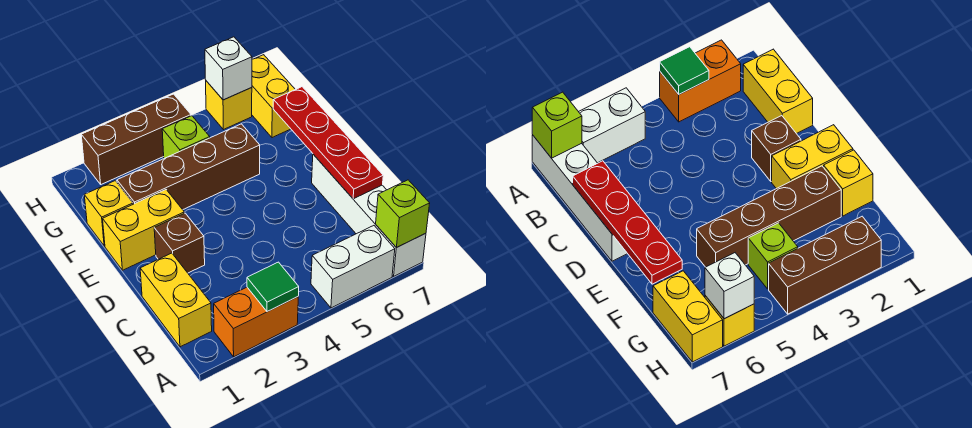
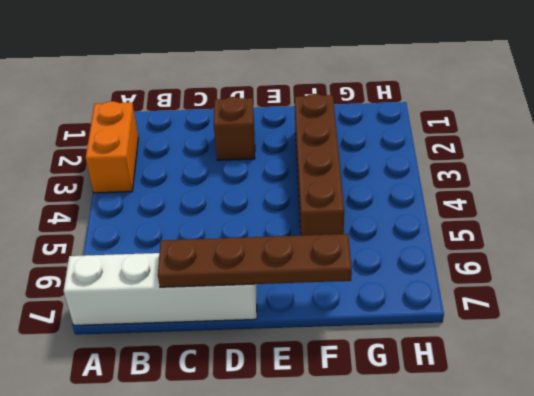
brown 1x4 plate [158,234,352,287] -> red 1x4 plate [273,87,383,199]
none -> white 1x2 brick [311,226,395,308]
none -> yellow 1x2 brick [140,253,212,347]
none -> yellow 1x2 brick [103,190,184,270]

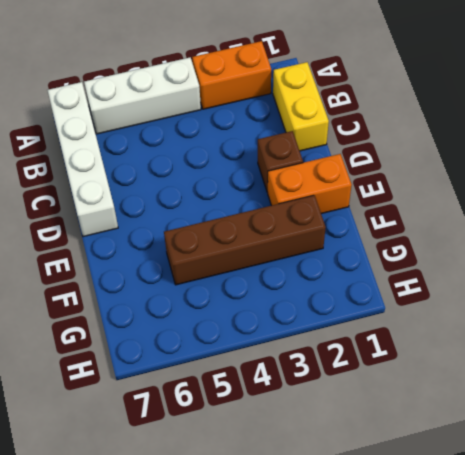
white 1x3 brick [84,57,201,134] -> white 1x2 brick [311,226,395,308]
orange 1x2 brick [268,154,352,214] -> yellow 1x2 brick [103,190,184,270]
none -> yellow 1x1 brick [84,181,133,246]
none -> lime 1x1 brick [162,116,210,158]
none -> yellow 1x2 brick [252,55,295,138]

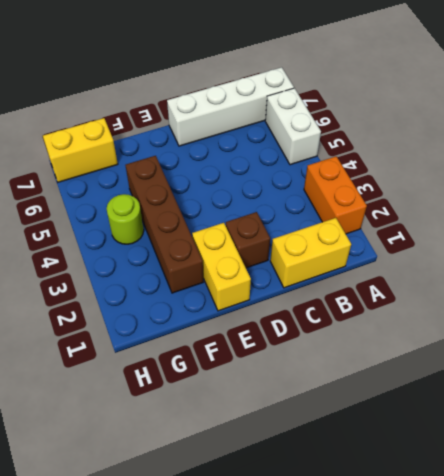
lime 1x1 round brick [106,194,144,244] -> lime 1x1 brick [162,116,210,158]
none -> yellow 1x1 brick [84,181,133,246]
none -> brown 1x3 brick [81,94,191,184]
none -> yellow 1x1 brick [206,81,252,130]

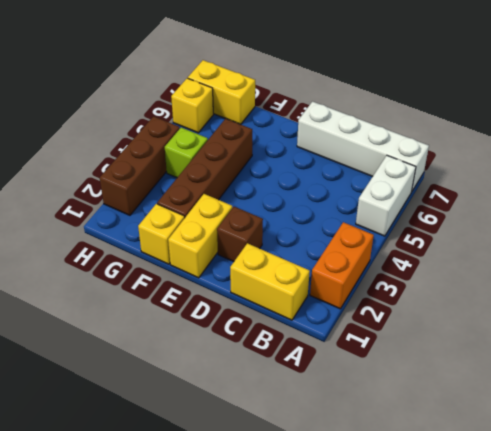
none -> green 1x1 tile [247,262,299,312]
none -> lime 1x1 brick [376,180,430,248]
none -> red 1x4 plate [273,87,383,199]

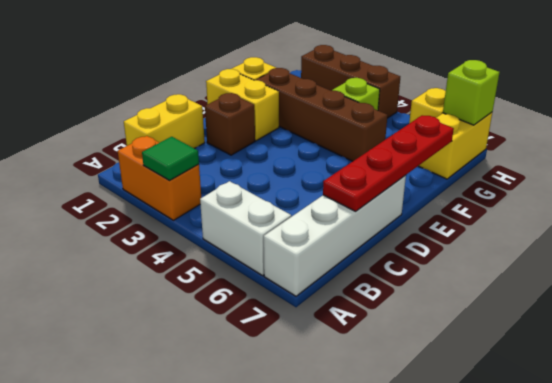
lime 1x1 brick [443,60,500,125] -> lime 1x1 brick moved to [376,180,430,248]
none -> white 1x1 brick [205,37,252,100]

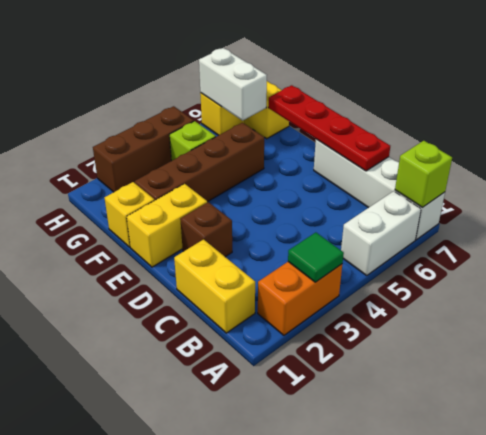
white 1x2 brick [199,48,267,120] -> white 1x1 brick [205,37,252,100]

